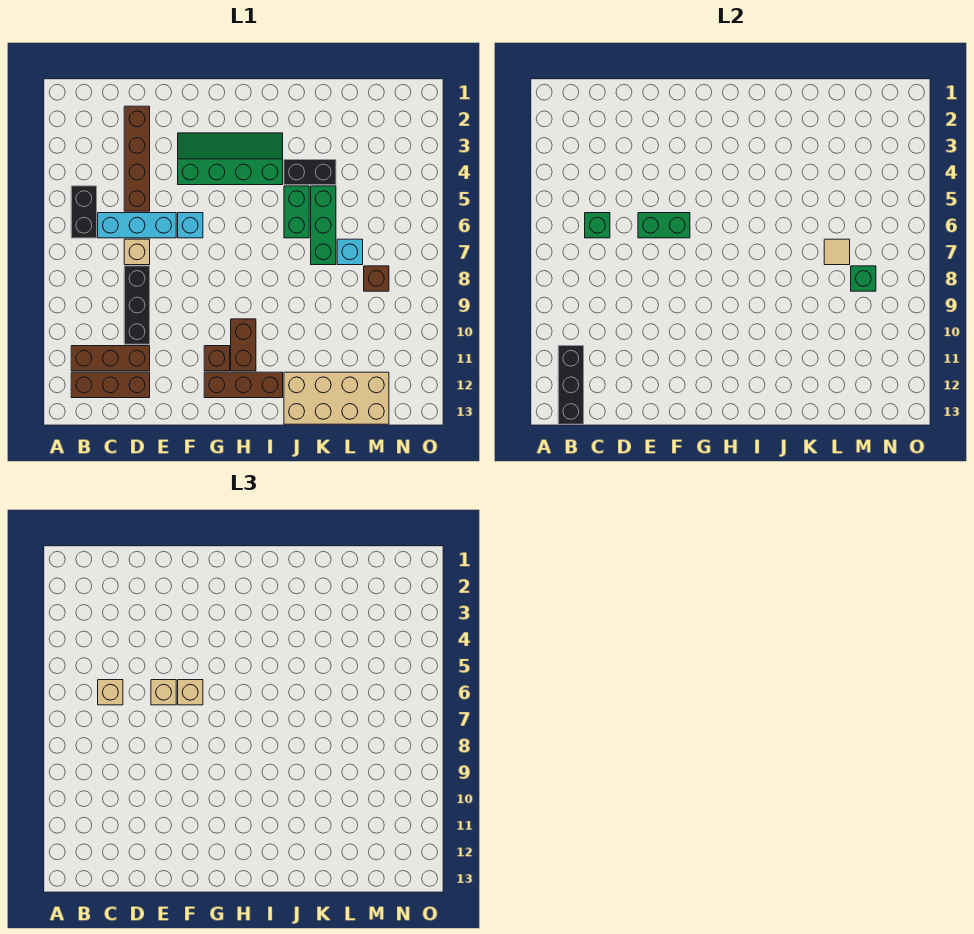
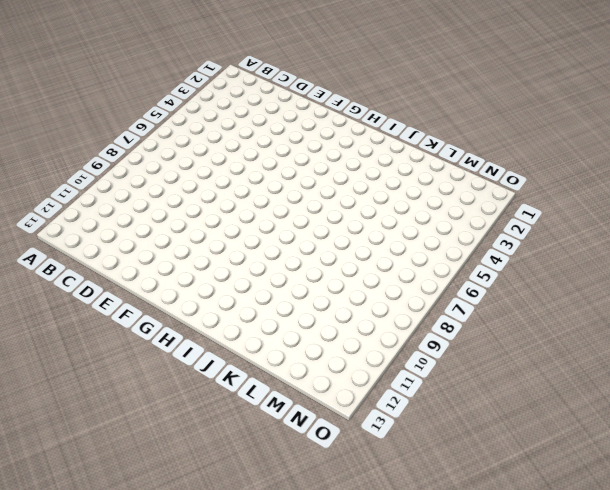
none -> black 1x2 brick [71,186,97,238]
none -> brown 1x3 brick [71,346,150,371]
none -> brown 1x3 brick [71,372,150,398]

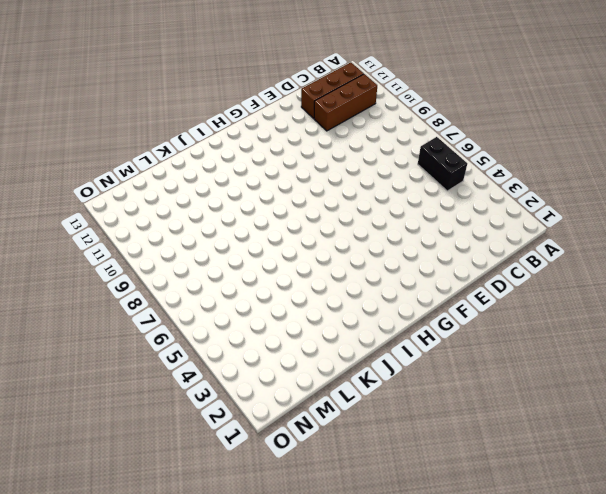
none -> cyan 1x3 brick [98,213,176,238]
none -> brown 1x4 brick [124,106,150,211]
none -> tan 1x1 brick [124,239,150,265]

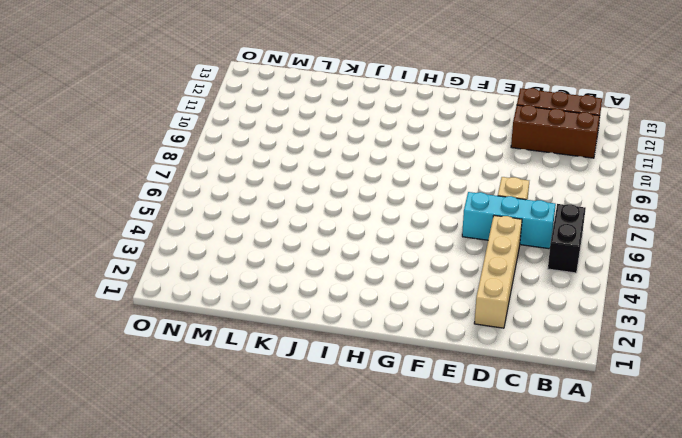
tan 1x4 brick [474,215,522,328] -> brown 1x4 brick [124,106,150,211]
none -> black 1x3 brick [124,266,150,344]
none -> green 2x4 slope [178,133,283,185]
none -> cyan 1x1 brick [178,213,203,238]

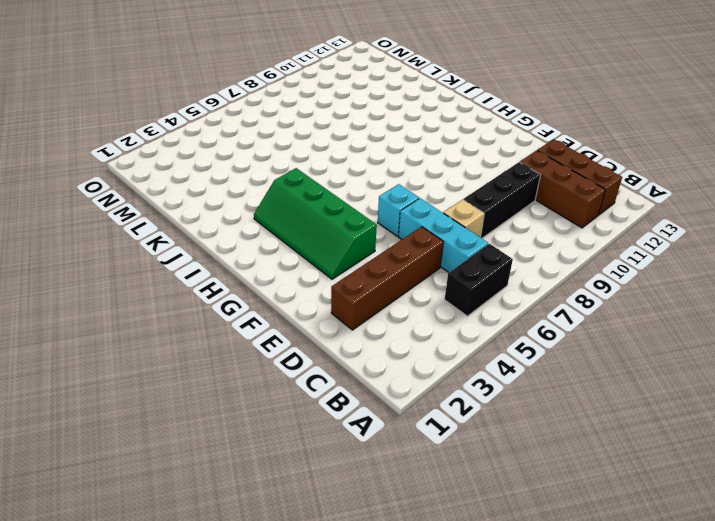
none -> brown 1x1 brick [204,346,230,371]
none -> brown 1x3 brick [204,372,283,398]
none -> brown 1x2 brick [231,319,256,371]

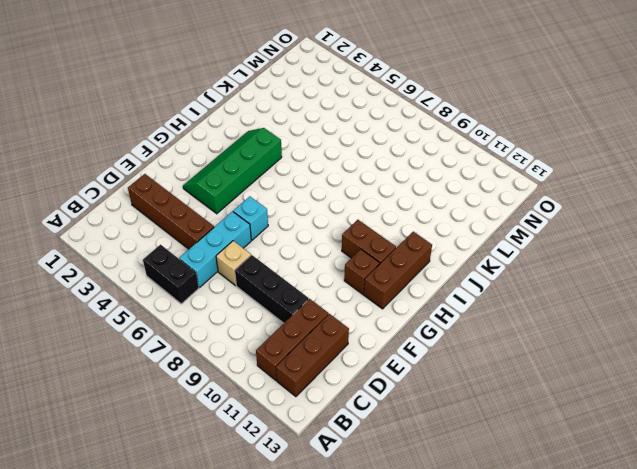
none -> black 1x2 brick [284,160,336,185]
none -> green 1x2 brick [284,186,309,238]
none -> tan 2x4 brick [284,372,389,424]

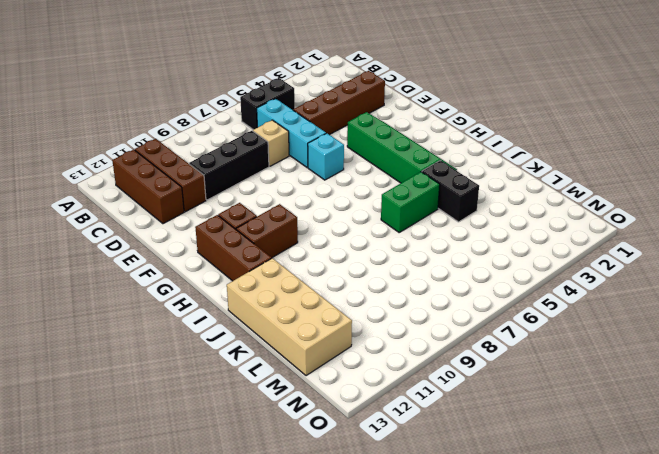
none -> green 1x3 brick [311,186,336,265]
none -> cyan 1x1 brick [337,239,363,265]
none -> brown 1x1 brick [364,266,389,291]

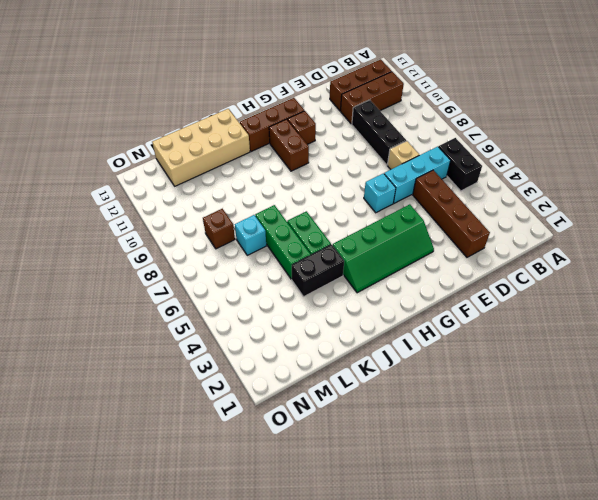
none -> black 1x3 brick [558,346,584,424]
none -> green 1x1 brick [585,213,610,238]
none -> green 1x2 brick [638,213,690,238]

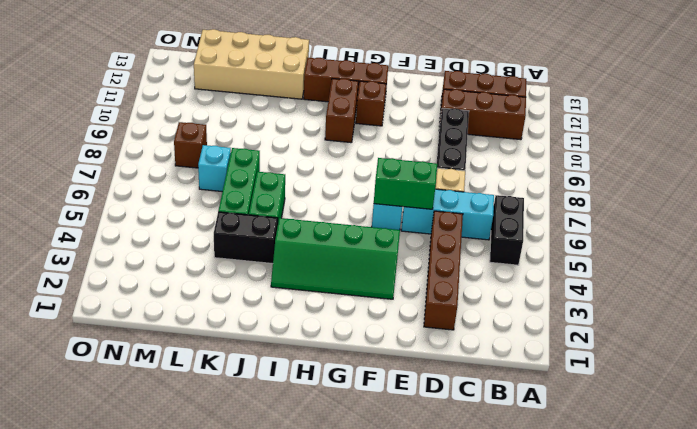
none -> black 1x3 brick [558,346,584,424]
none -> green 1x1 brick [585,213,610,238]
none -> tan 1x1 tile [824,239,850,265]

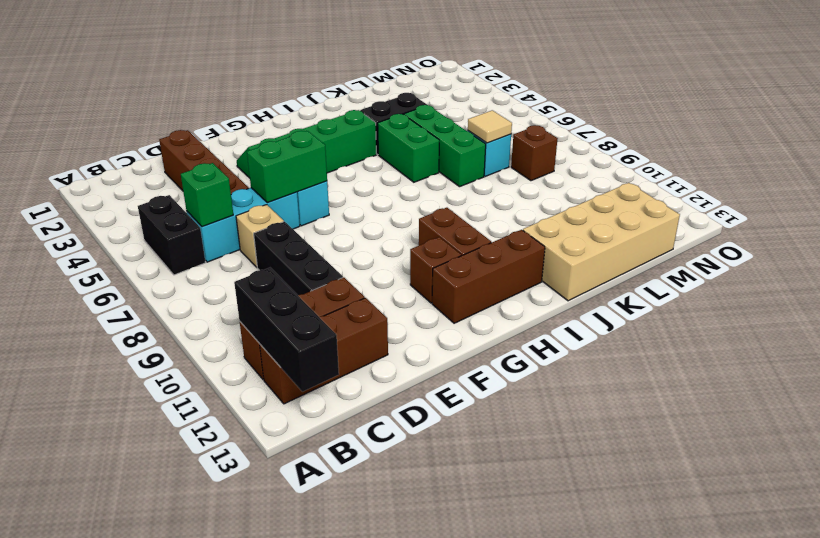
none -> green 1x1 brick [851,266,876,291]
none -> tan 1x1 brick [98,680,123,705]
none -> tan 1x1 brick [151,680,176,705]

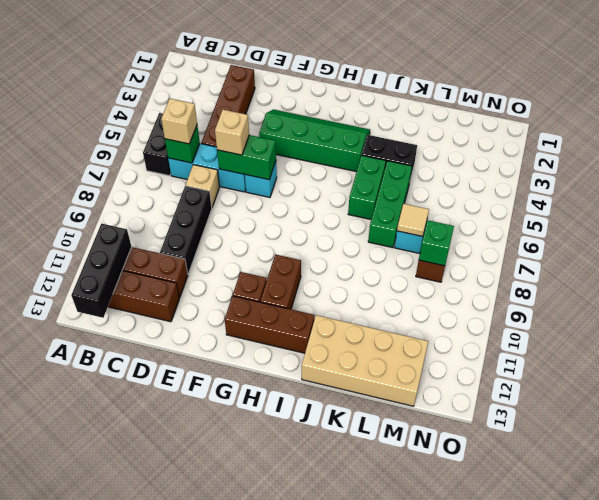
none -> tan 1x1 brick [178,680,203,705]

